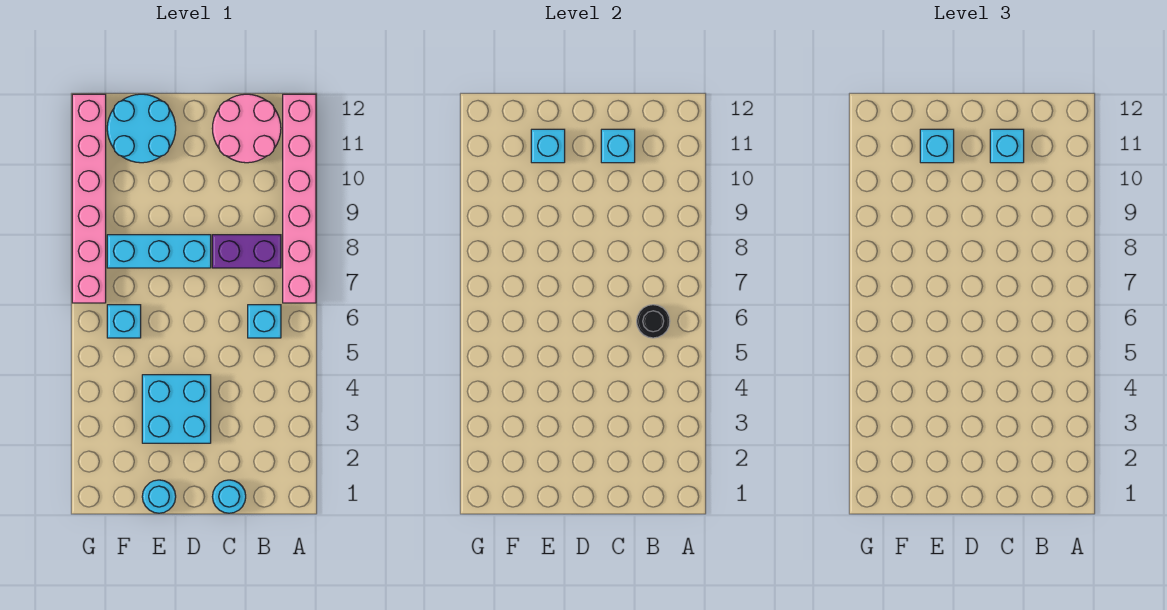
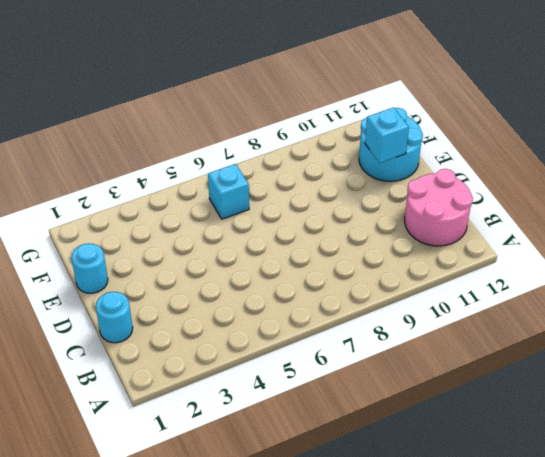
none -> pink 1x6 brick [283,94,316,303]
none -> cyan 1x1 brick [248,305,281,338]
none -> purple 1x2 brick [212,235,281,268]

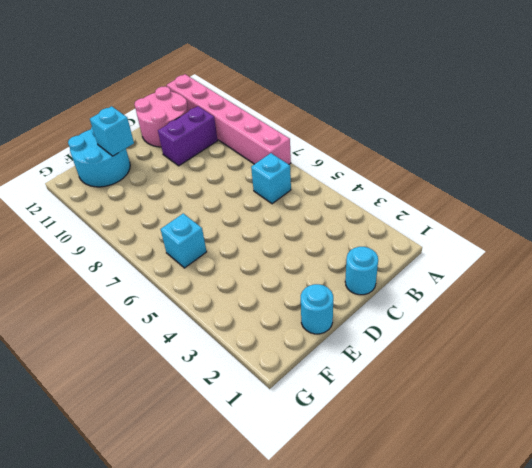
purple 1x2 brick [158,106,218,166] -> purple 1x2 brick moved to [212,235,281,268]
none -> cyan 2x2 brick [142,375,211,443]
none -> cyan 1x3 brick [107,235,211,268]
none -> pink 1x6 brick [72,94,106,303]

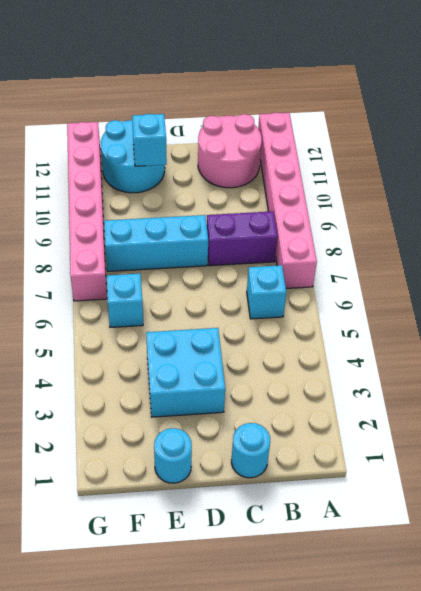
none -> black 1x1 round brick [637,305,670,338]
none -> cyan 1x1 brick [601,129,635,163]
none -> cyan 1x1 brick [990,129,1024,163]

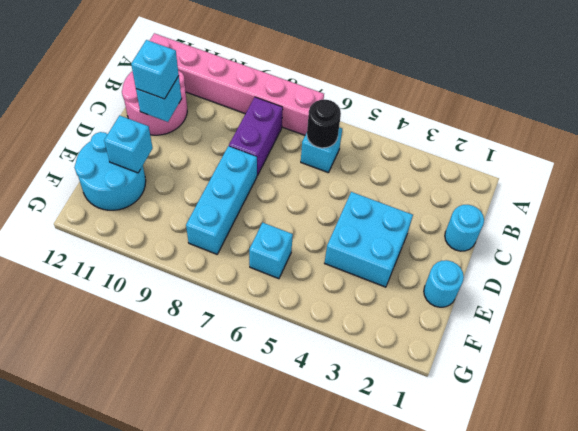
none -> pink 1x6 brick [72,94,106,303]
none -> cyan 1x1 brick [920,129,954,163]

